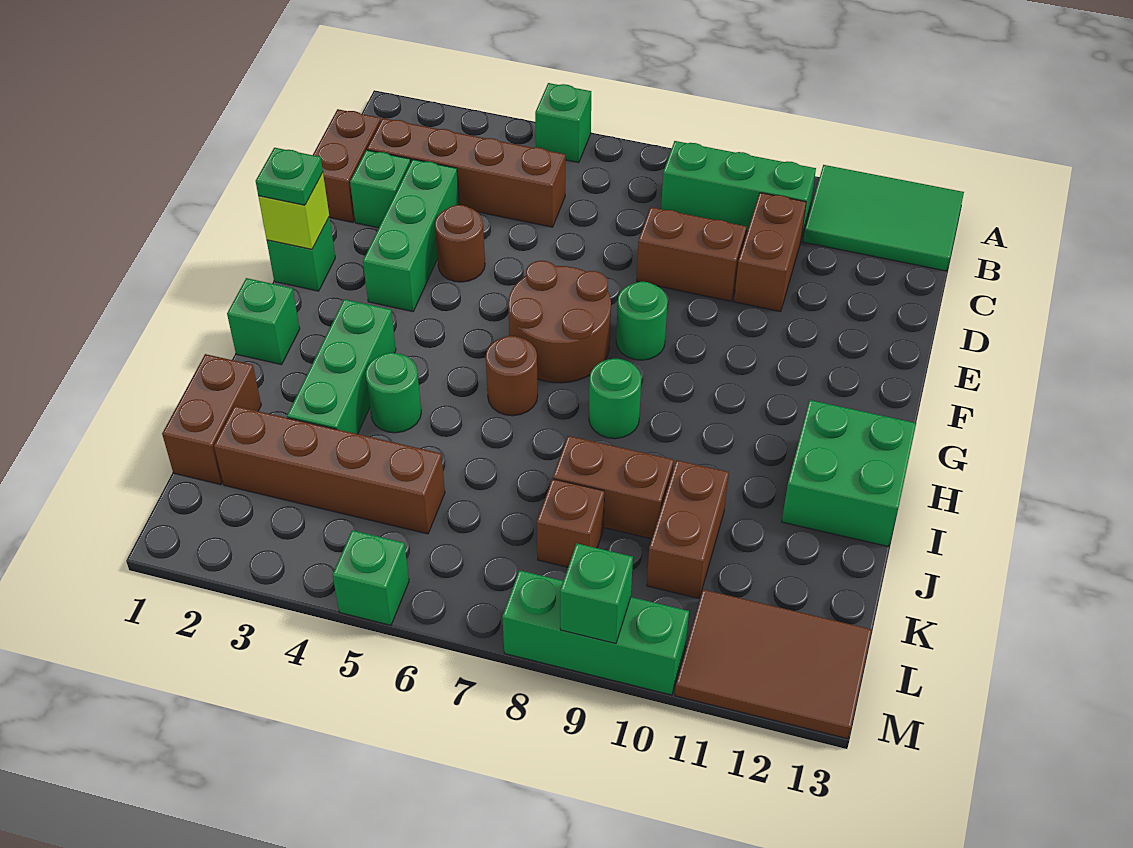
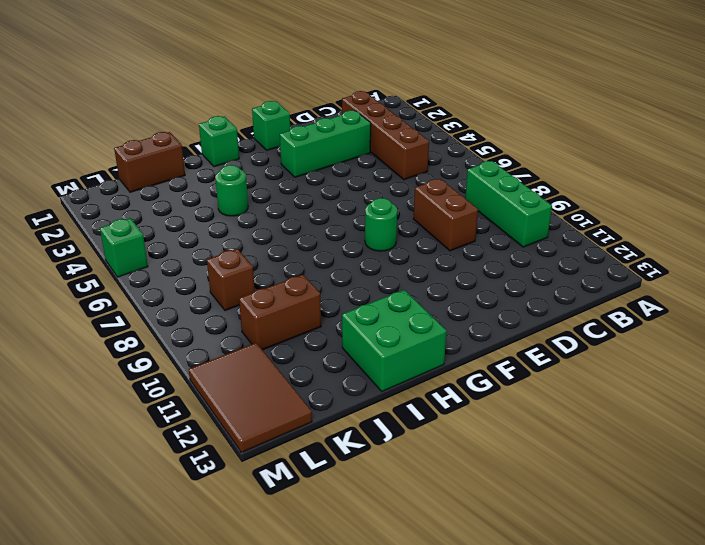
none -> green 1x1 brick [535,83,591,163]
none -> green 2x3 tile [803,165,964,271]
none -> brown 1x2 brick [313,109,381,222]
none -> brown 1x2 brick [734,193,806,312]

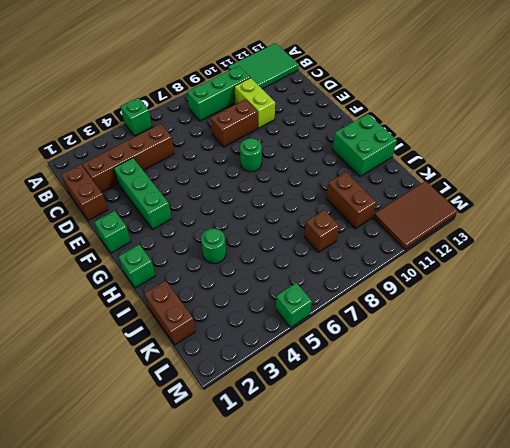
lime 1x2 brick [234,78,275,128] -> brown 1x2 brick [734,193,806,312]
none -> green 1x1 brick [350,150,411,228]
none -> brown 1x1 round brick [435,205,485,282]
none -> brown 2x2 round brick [508,261,611,383]
none -> green 1x3 brick [287,299,396,434]

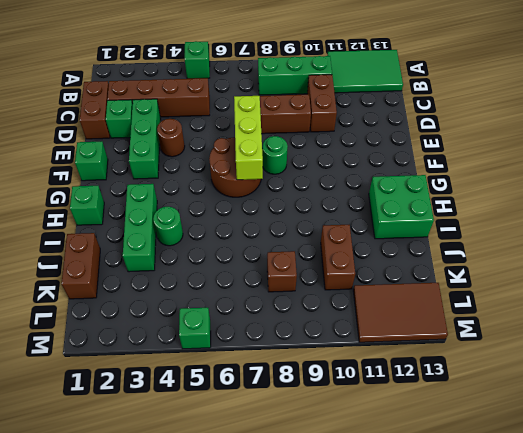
lime 1x3 brick [234,96,263,180] -> none
none -> brown 1x1 round brick [486,336,538,416]
none -> green 1x1 round brick [589,358,641,439]
none -> brown 1x2 brick [553,436,674,539]
none -> brown 1x4 brick [214,406,445,534]

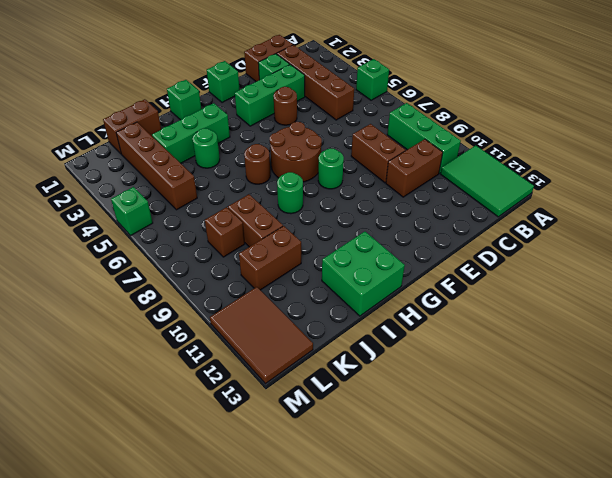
none -> green 1x3 brick [502,570,689,695]
none -> lime 1x1 brick [258,173,329,249]
none -> green 1x1 brick [560,543,633,644]
none -> green 1x1 plate [256,148,323,205]

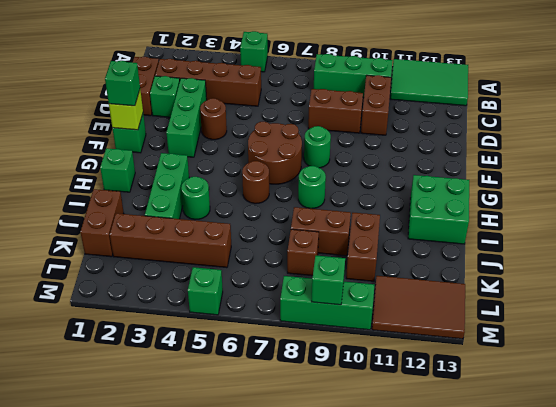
green 1x1 brick [105,61,140,106] -> green 1x1 plate [256,148,323,205]

